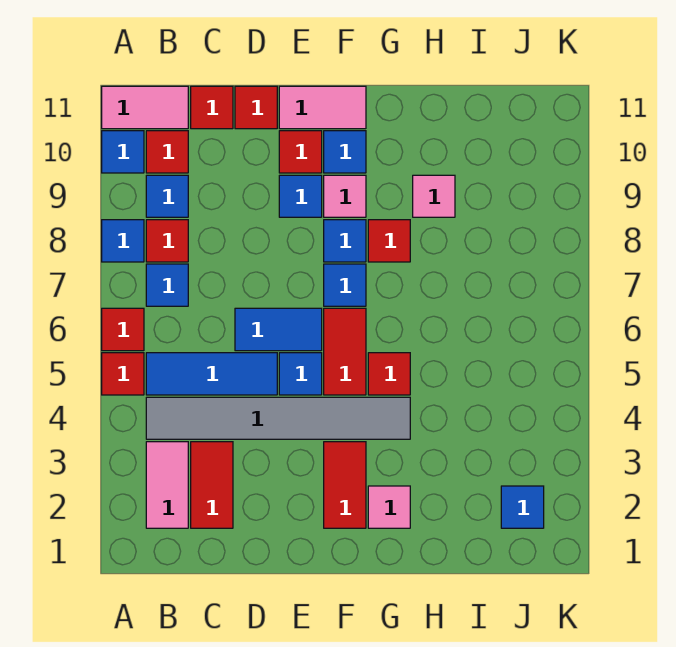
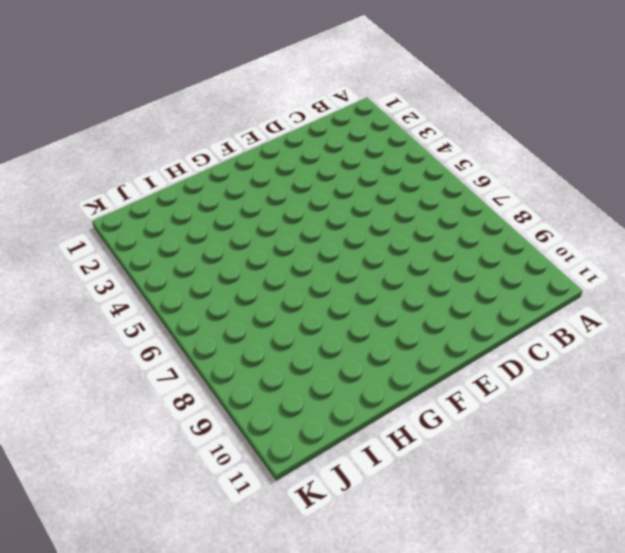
none -> red 1x1 tile [102,353,144,395]
none -> red 1x1 tile [102,308,144,351]
none -> blue 1x1 tile [102,220,144,262]
none -> blue 1x1 tile [102,131,144,173]

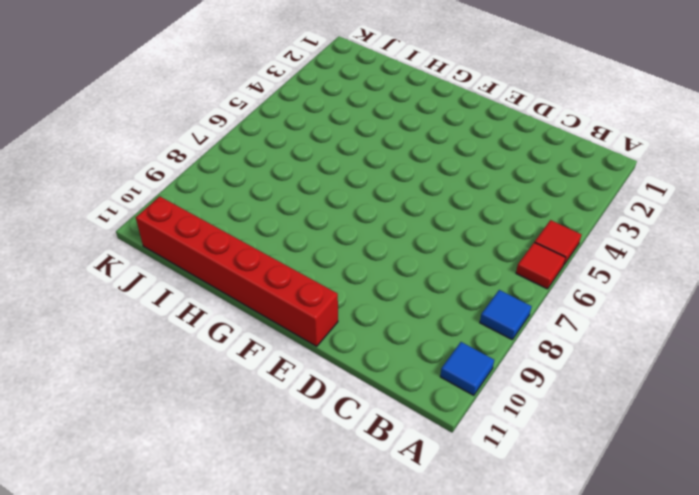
red 1x6 brick [136,196,338,346] -> pink 1x2 tile [279,86,366,129]
none -> pink 1x2 tile [102,86,188,129]
none -> pink 1x2 tile [146,442,188,528]
none -> grey 1x6 tile [146,397,410,439]
none -> blue 1x3 tile [146,353,277,395]

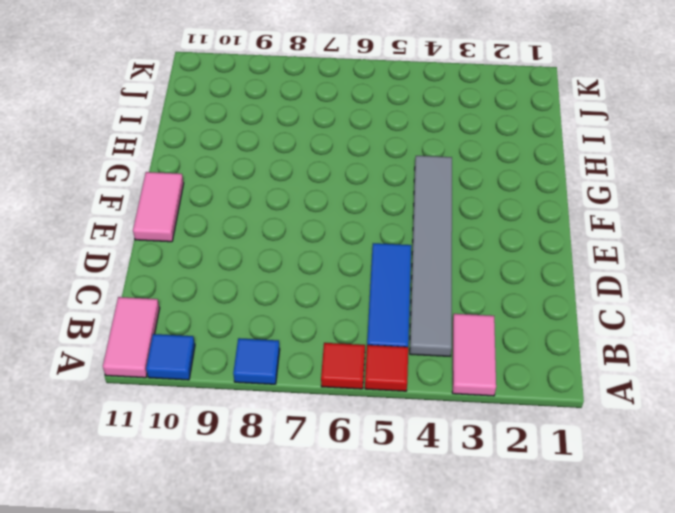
pink 1x2 tile [452,314,496,396] -> pink 1x2 tile turned to [146,442,188,528]
none -> blue 1x1 tile [146,264,188,306]
none -> red 1x1 tile [146,220,188,262]
none -> blue 1x1 tile [146,175,188,217]
none -> red 1x1 tile [146,131,188,173]

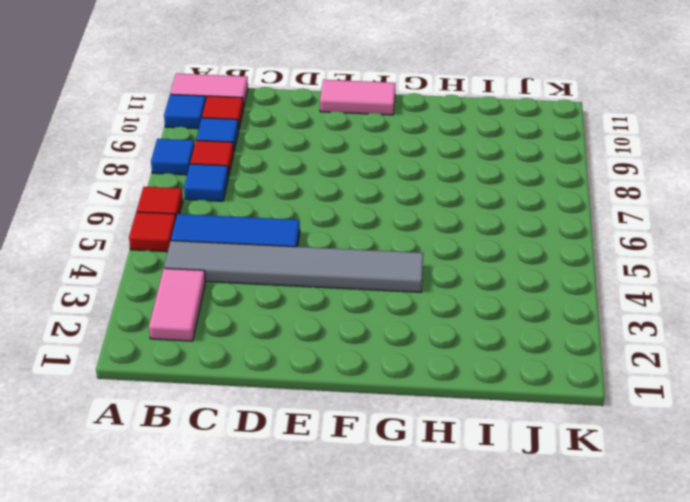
none -> red 1x2 tile [191,442,233,528]
none -> red 1x1 tile [191,86,233,129]
none -> blue 1x2 tile [235,308,322,351]
none -> red 1x1 tile [235,86,277,129]

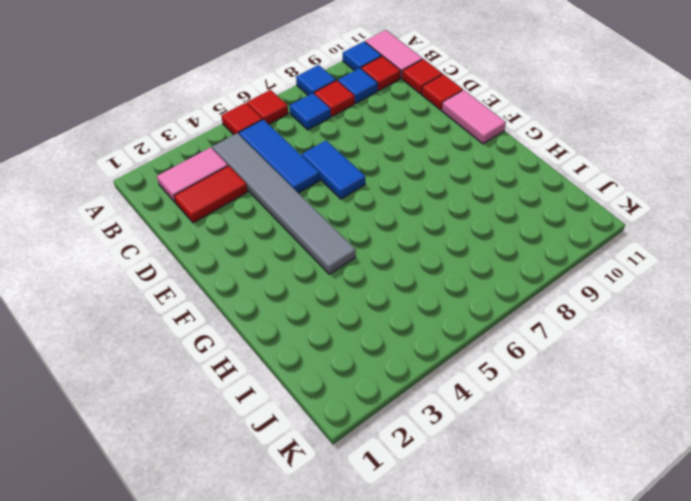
none -> blue 1x1 tile [279,353,322,395]
none -> blue 1x1 tile [279,175,322,217]
none -> red 1x1 tile [279,131,322,173]
none -> red 1x2 tile [324,442,366,528]

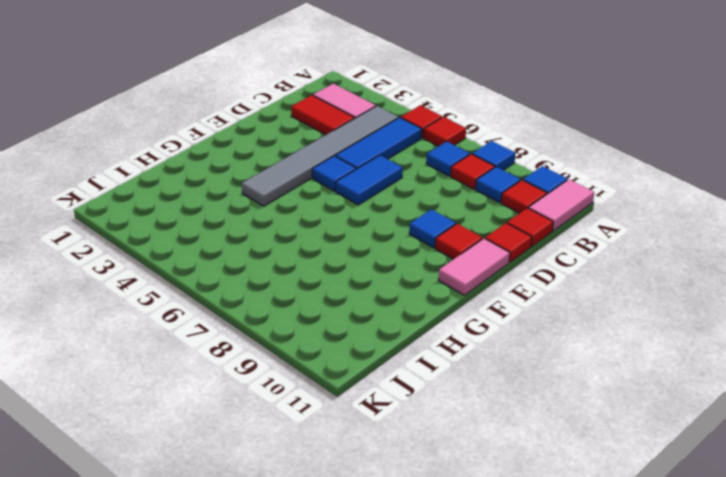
none -> red 1x2 tile [324,442,366,528]
none -> red 1x2 tile [324,308,366,395]
none -> blue 1x1 tile [324,264,366,306]
none -> blue 1x1 tile [324,220,366,262]

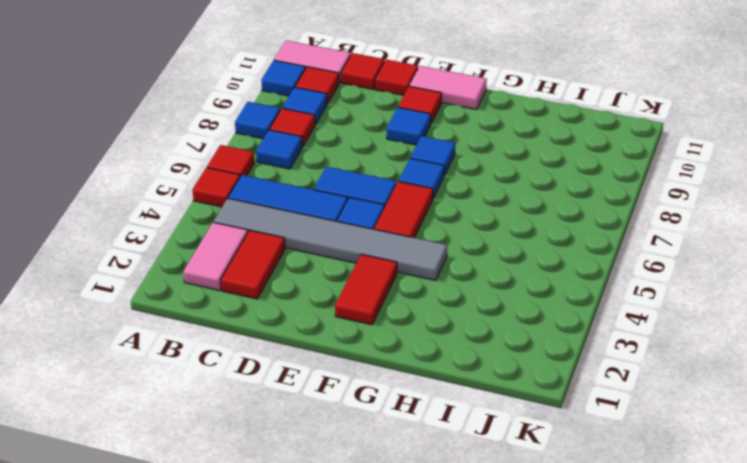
none -> pink 1x1 tile [324,175,366,217]
none -> blue 1x1 tile [324,131,366,173]
none -> pink 1x1 tile [368,486,410,528]
none -> red 1x1 tile [368,353,410,395]

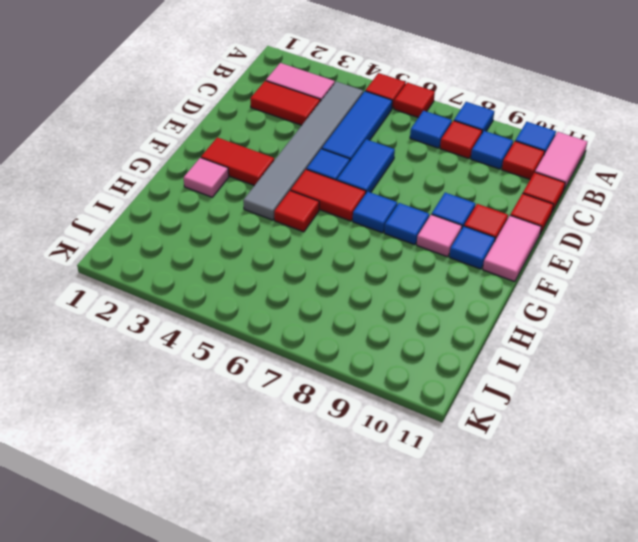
none -> red 1x1 tile [368,220,410,262]
none -> pink 1x1 tile [413,175,455,217]
none -> blue 1x1 tile [501,486,544,528]

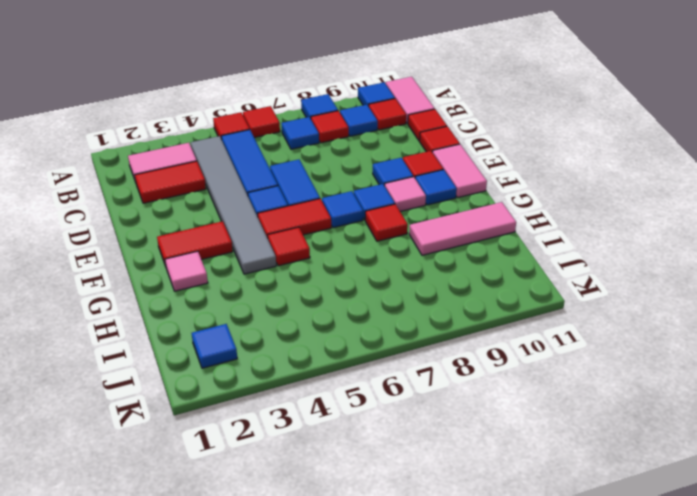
pink 1x3 tile [409,202,516,255] -> pink 1x1 tile [413,175,455,217]

